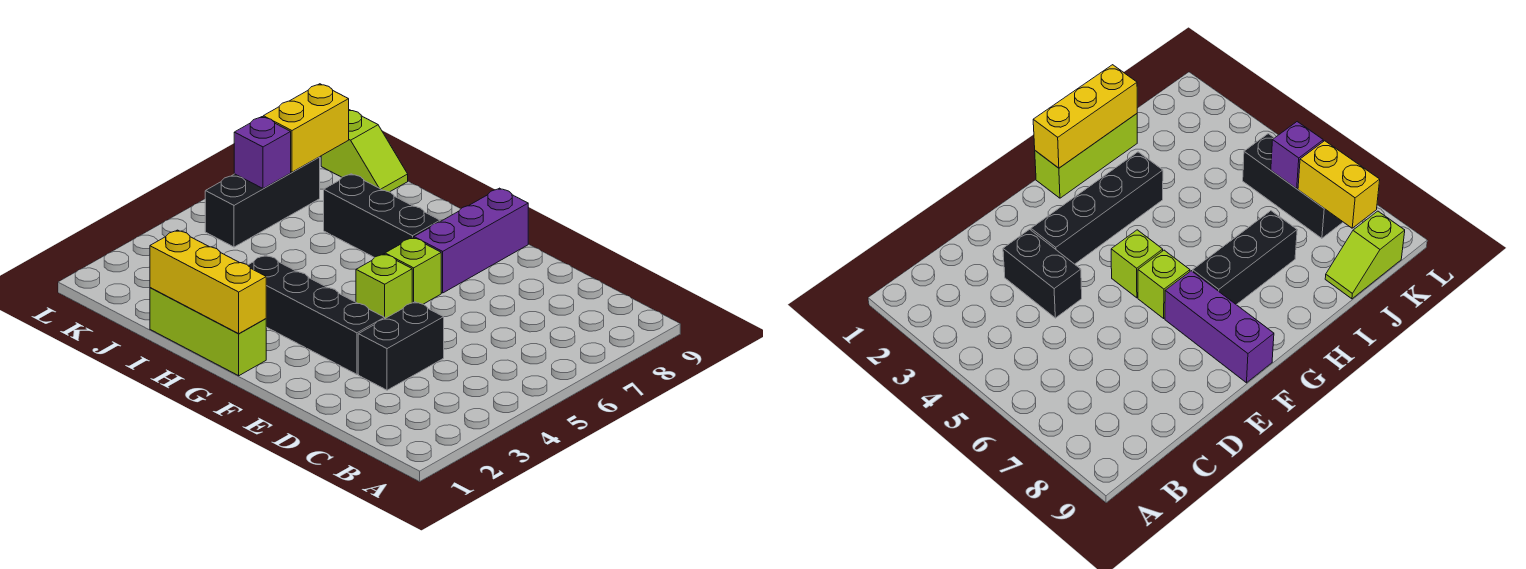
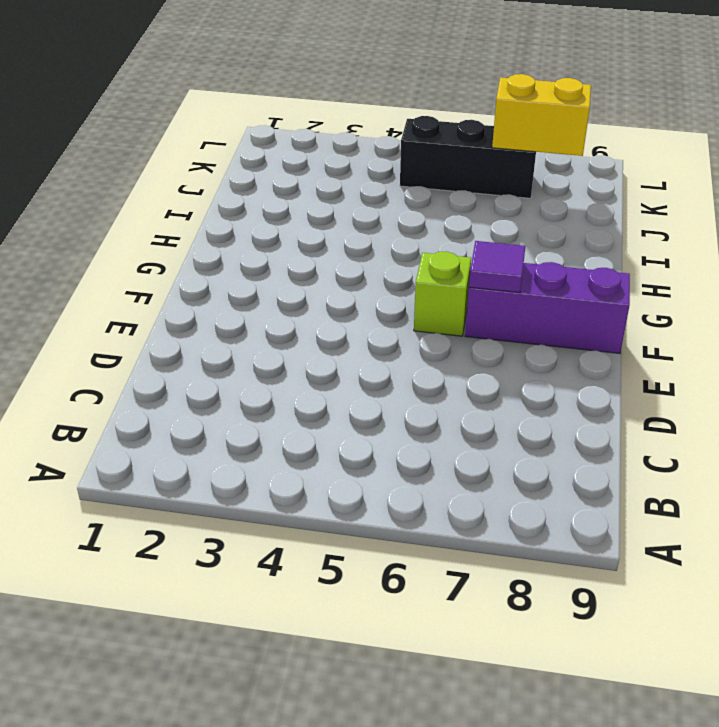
purple 1x1 tile [469,241,525,293] -> none
none -> black 1x2 brick [358,302,444,390]
none -> black 1x4 brick [248,255,385,374]
none -> lime 1x1 brick [356,254,412,318]

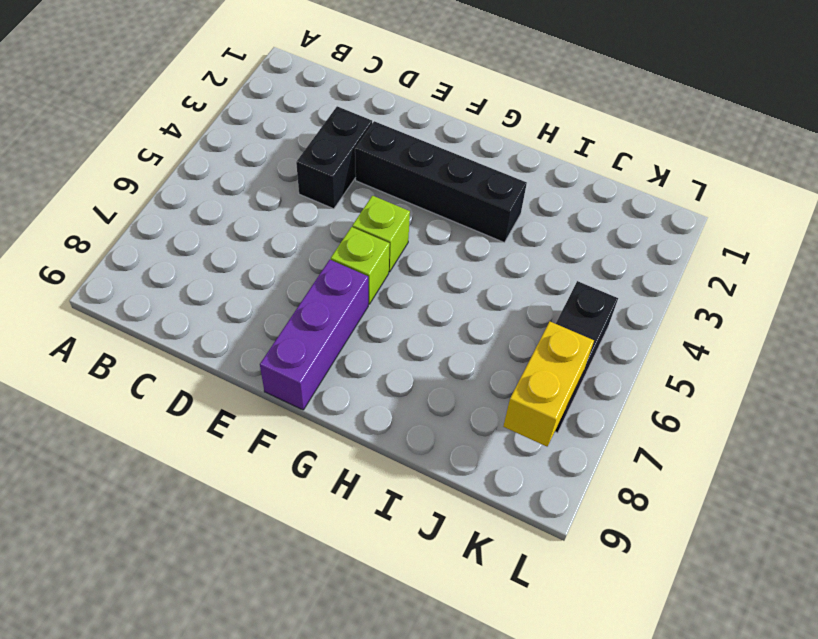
none -> lime 1x3 brick [150,288,266,376]
none -> black 1x3 brick [324,174,440,258]
none -> lime 1x2 slope [321,110,408,192]

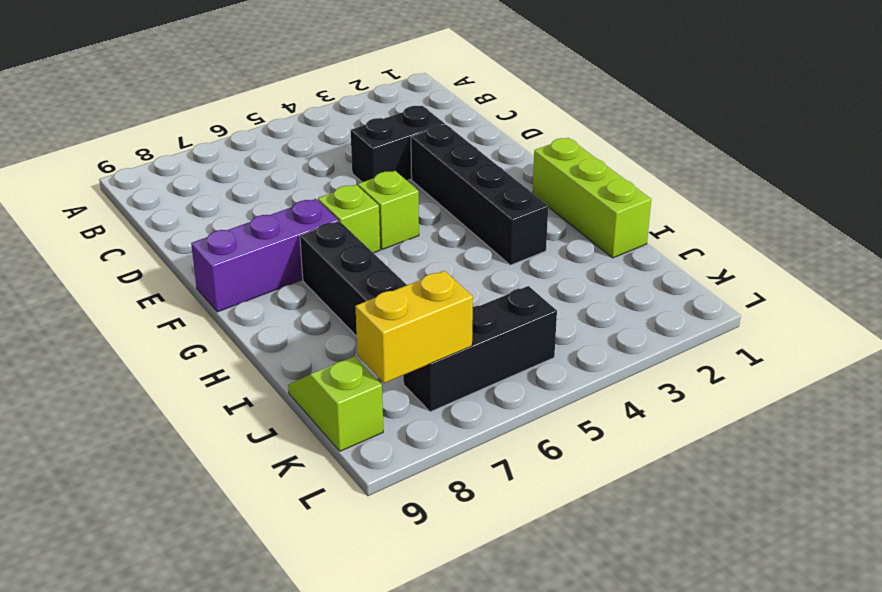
none -> yellow 1x3 brick [150,230,266,333]
none -> purple 1x1 brick [234,117,291,189]

